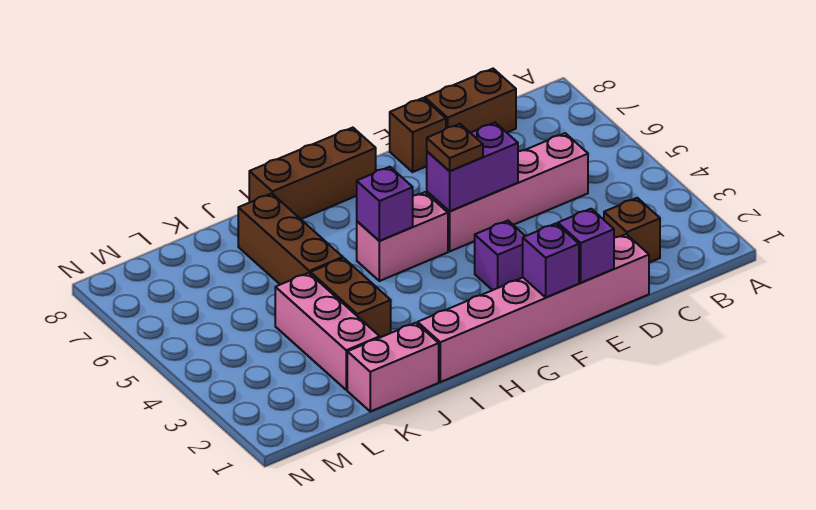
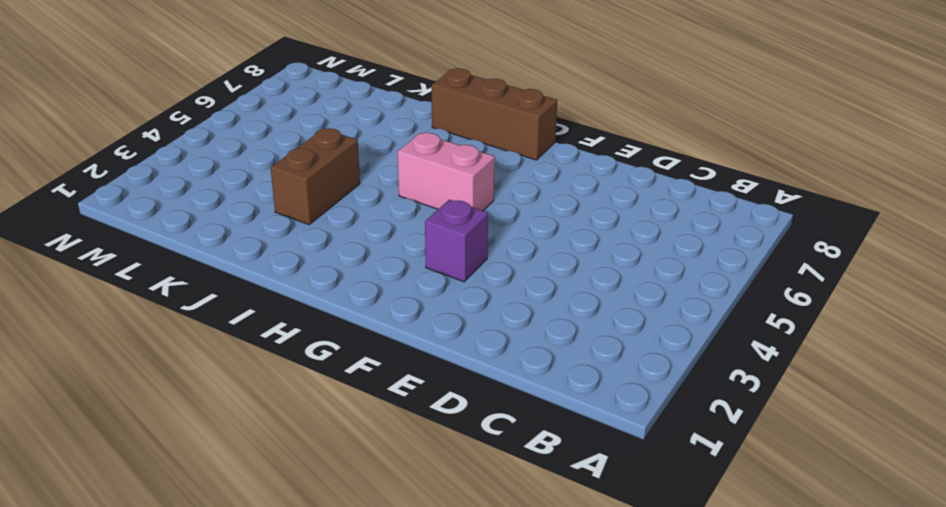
none -> brown 1x1 brick [604,198,660,263]
none -> pink 1x4 brick [427,133,588,251]
none -> brown 1x2 brick [425,69,516,133]

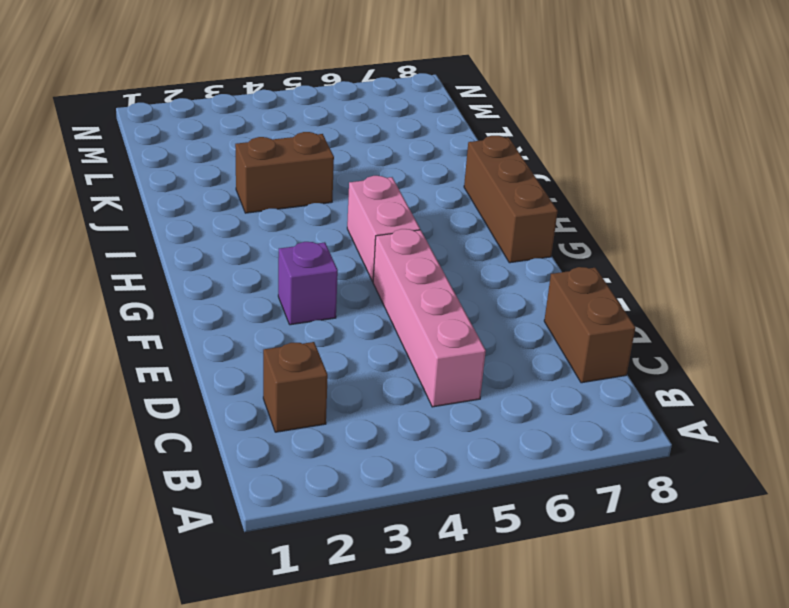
none -> pink 1x6 brick [418,234,649,382]
none -> brown 1x1 brick [390,98,446,172]
none -> pink 1x2 brick [347,323,439,411]

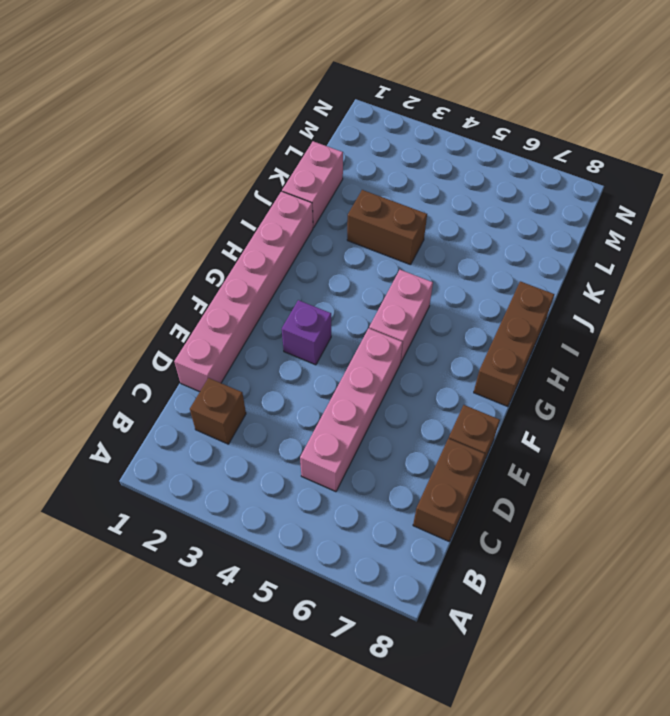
none -> brown 1x3 brick [238,193,343,285]
none -> pink 1x3 brick [275,273,380,390]
none -> purple 1x1 brick [558,209,614,283]

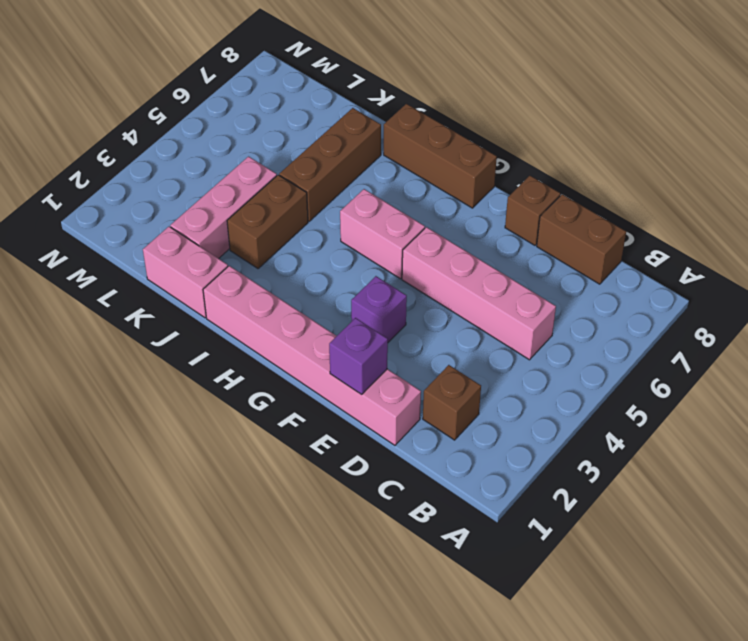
none -> purple 1x2 brick [427,123,518,211]
none -> purple 1x1 brick [523,224,579,297]
none -> purple 1x1 brick [357,167,413,241]

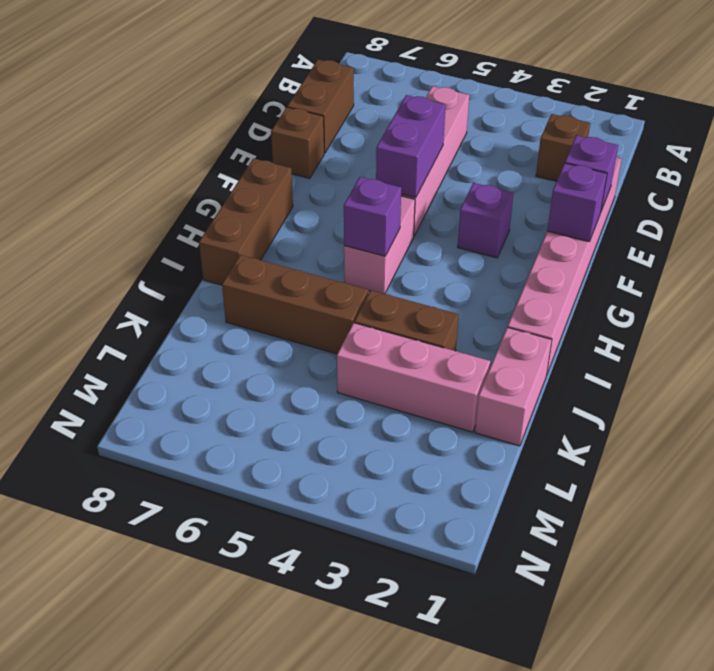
none -> brown 1x1 plate [427,124,483,171]

